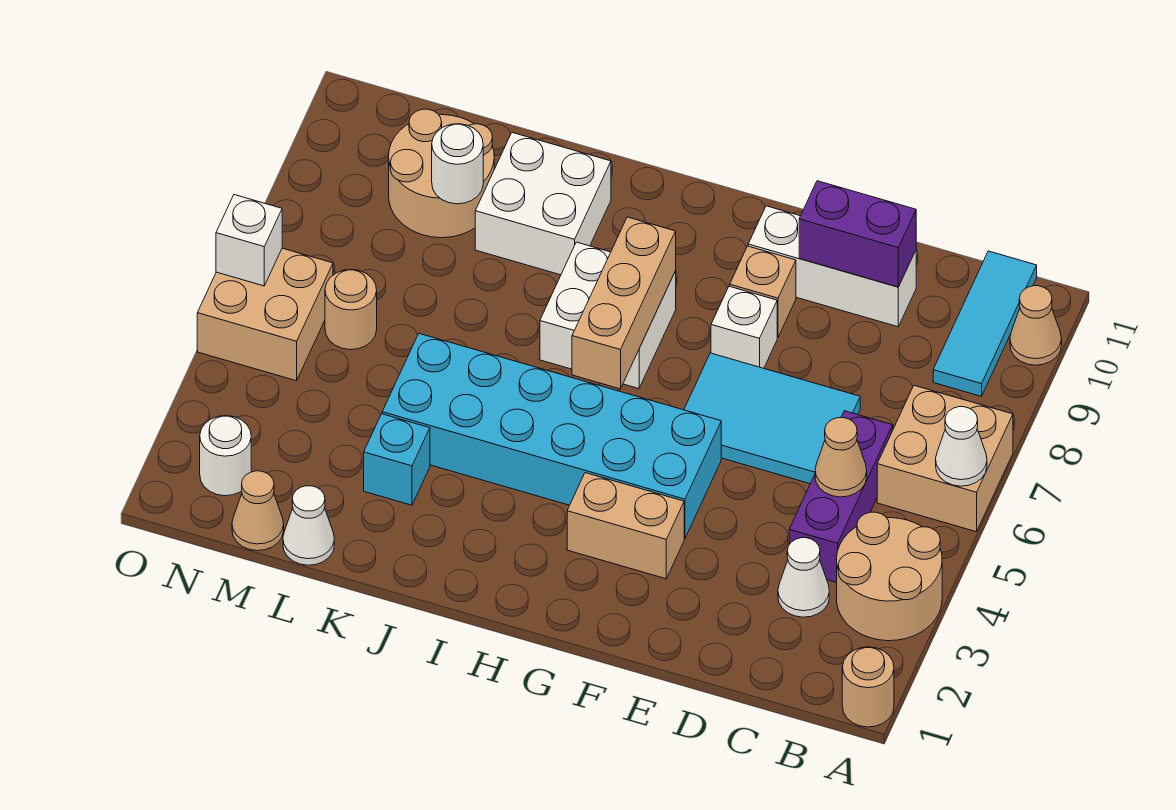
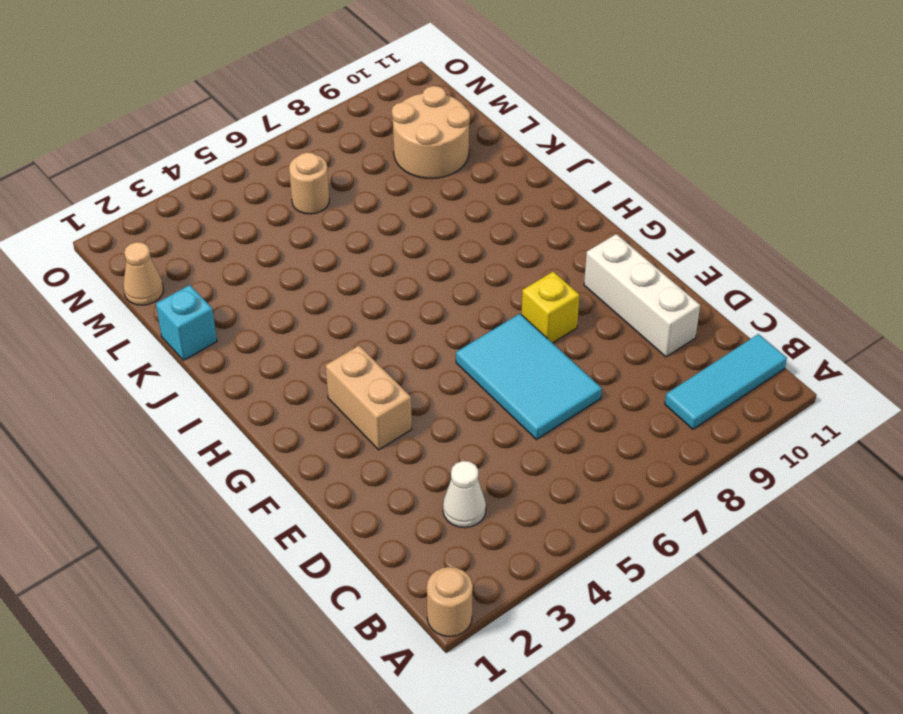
yellow 1x1 brick [521,272,579,343] -> white 1x1 brick [711,286,777,368]
cyan 1x1 brick [156,285,217,360] -> cyan 1x1 brick moved to [364,414,430,505]
none -> tan 2x2 round brick [837,512,942,641]
none -> tan 2x2 brick [877,385,1013,532]
none -> tan 1x1 cone [1010,286,1062,365]

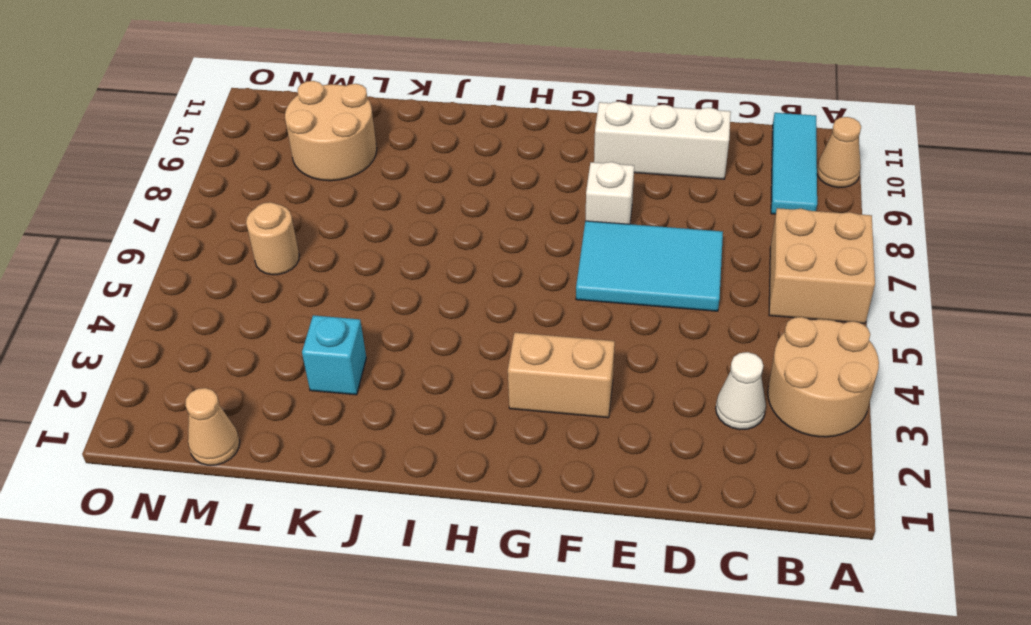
none -> tan 1x1 round brick [842,647,894,727]
none -> purple 1x3 brick [789,411,893,583]
none -> cyan 2x6 brick [382,334,721,539]

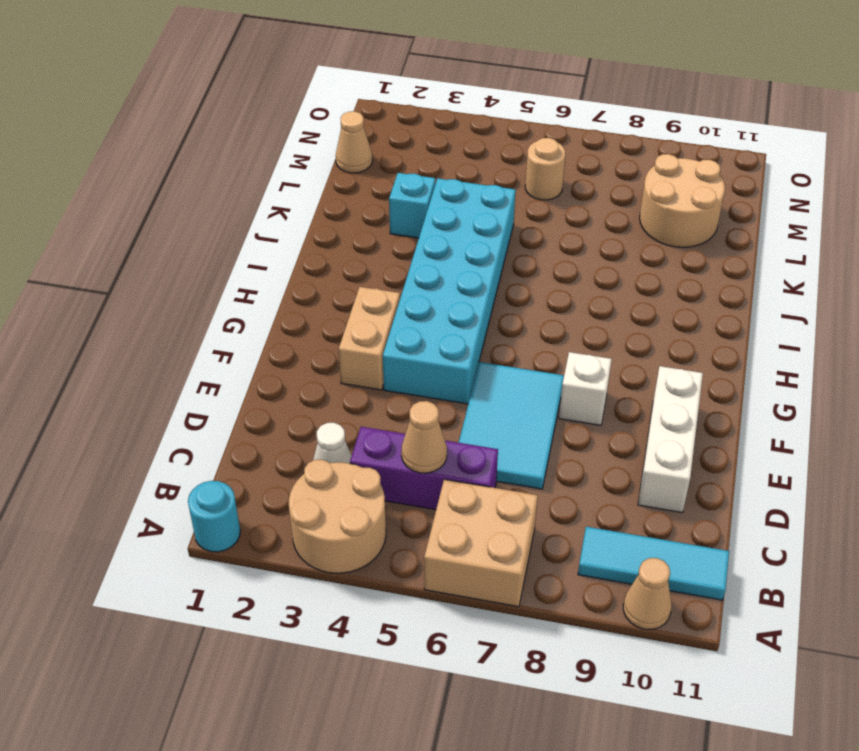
cyan 1x1 round brick [188,481,240,552] -> tan 1x1 round brick [842,647,894,727]
none -> tan 1x1 brick [730,246,796,338]
none -> white 2x2 brick [540,242,676,389]
none -> white 2x2 brick [475,133,611,275]

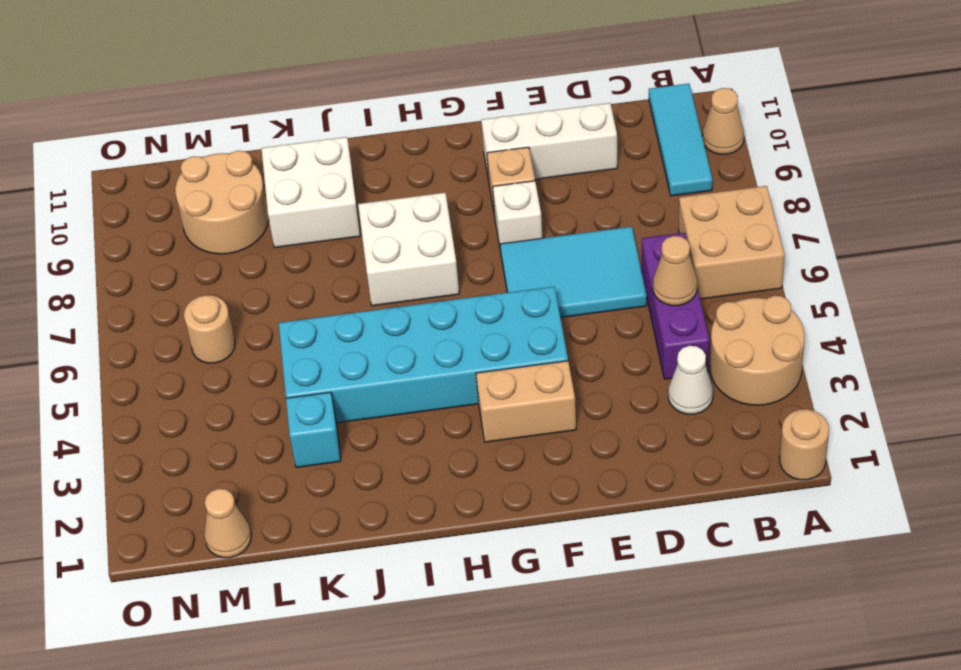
none -> white 1x1 cone [283,486,334,565]
none -> white 1x1 round brick [200,416,251,496]
none -> tan 2x2 brick [197,248,333,381]

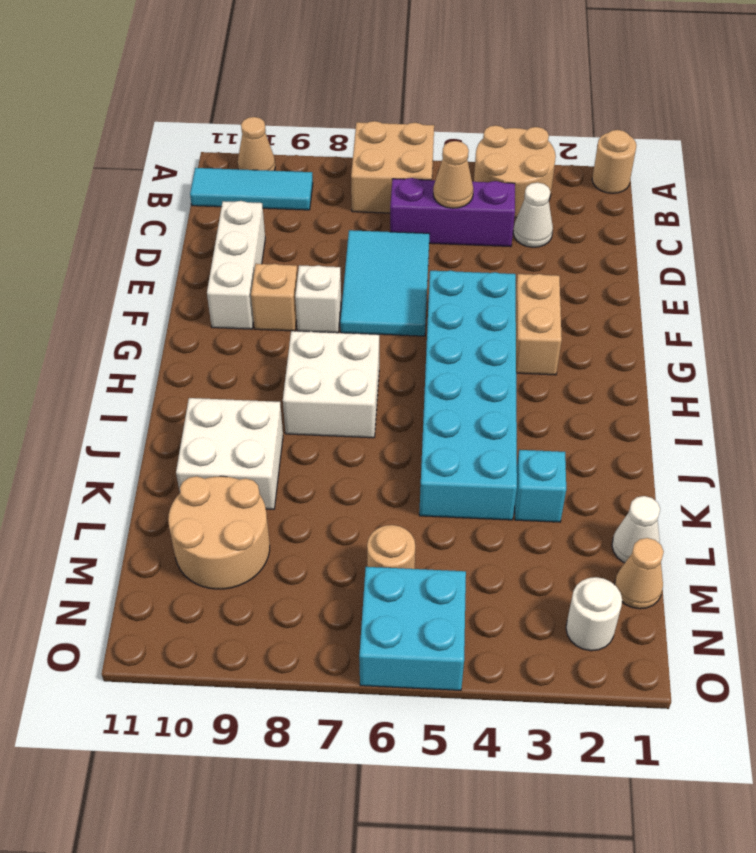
cyan 2x2 brick [359,567,466,690] -> tan 2x2 brick [197,248,333,381]
none -> white 1x1 cone [936,407,987,486]
none -> purple 1x2 brick [799,181,916,287]
none -> tan 1x3 brick [572,217,676,389]

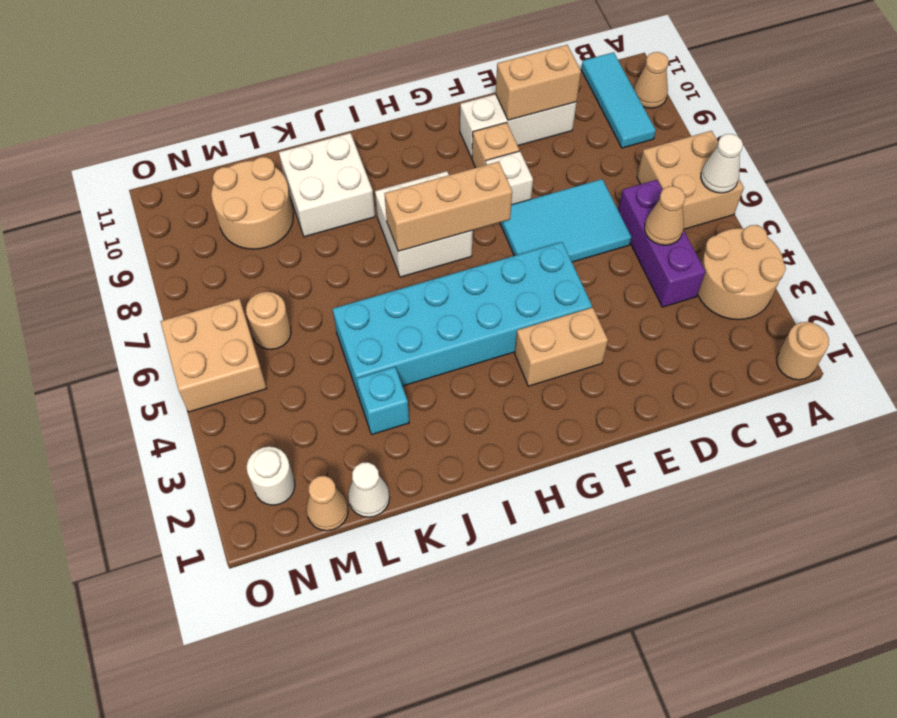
tan 1x2 brick [496,45,581,120] -> purple 1x2 brick [799,181,916,287]
tan 1x3 brick [384,162,512,251] -> tan 1x3 brick turned to [572,217,676,389]
none -> white 1x1 cone [778,538,829,617]
none -> white 1x1 round brick [432,124,483,204]
none -> white 1x1 brick [216,195,282,286]

